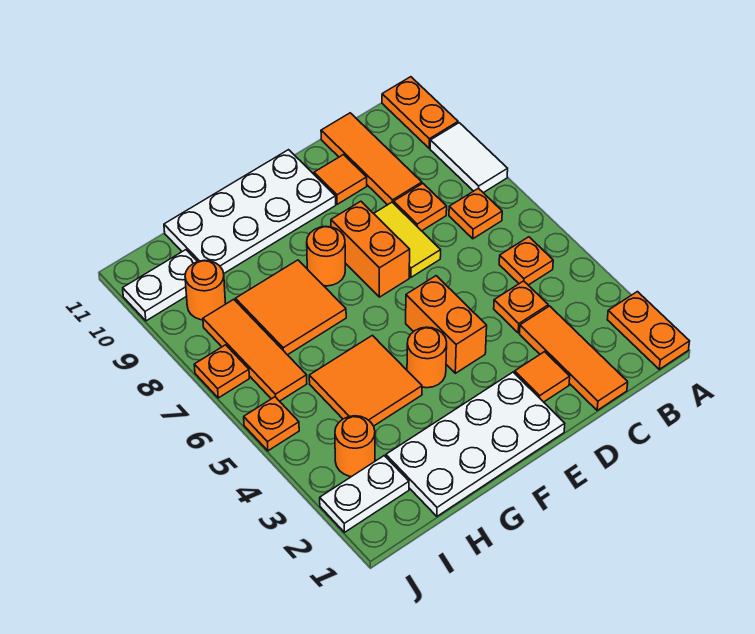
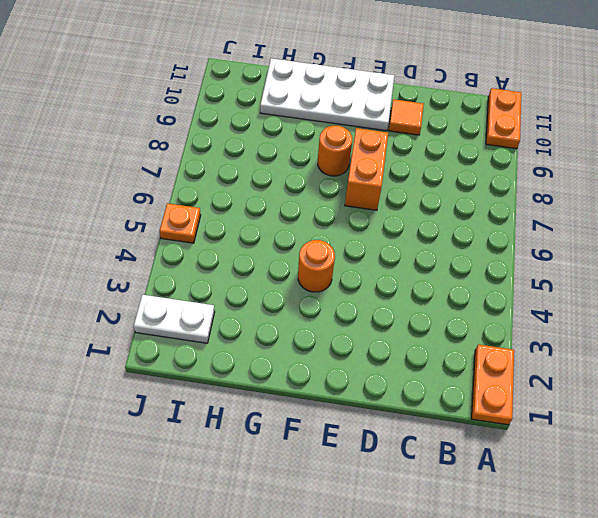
none -> white 1x2 tile [430,123,508,193]
none -> orange 1x1 plate [499,237,553,285]
none -> orange 1x1 plate [449,188,502,239]

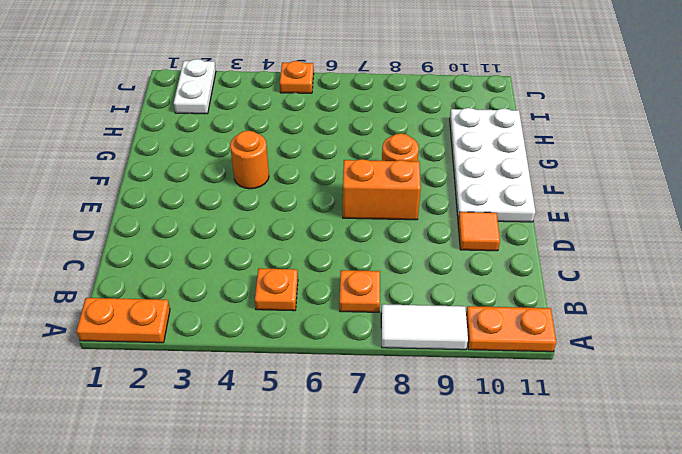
none -> orange 1x3 tile [520,306,628,410]
none -> orange 1x1 plate [494,281,548,333]
none -> orange 1x1 plate [394,184,447,231]

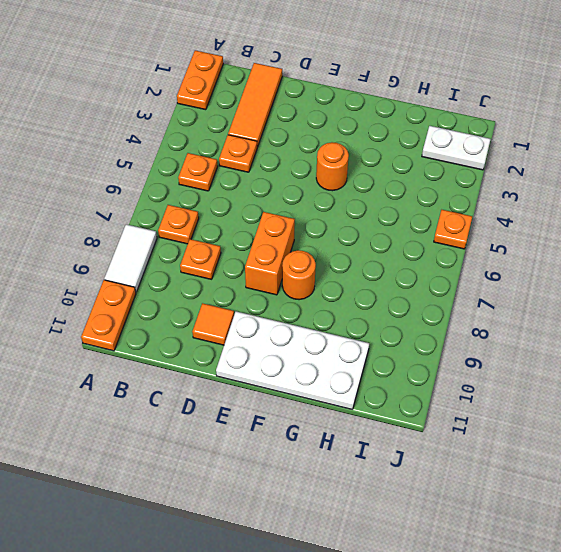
none -> orange 1x3 tile [321,113,422,205]
none -> orange 1x1 tile [515,352,570,402]
none -> yellow 1x2 tile [374,202,441,277]

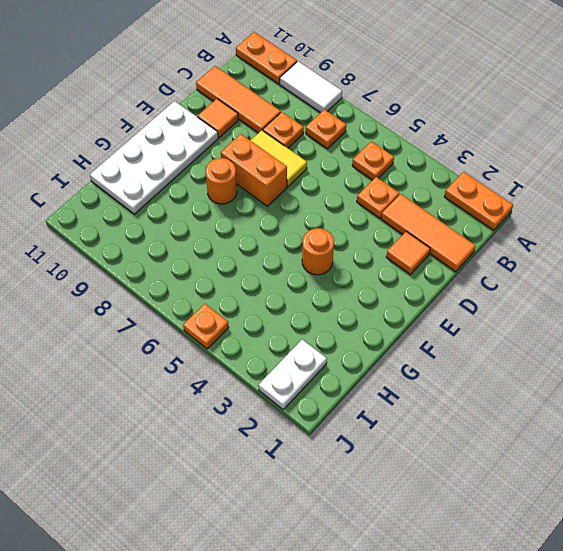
none -> white 2x4 plate [386,372,565,516]
none -> orange 1x2 brick [406,276,487,373]
none -> orange 2x2 tile [309,335,422,426]

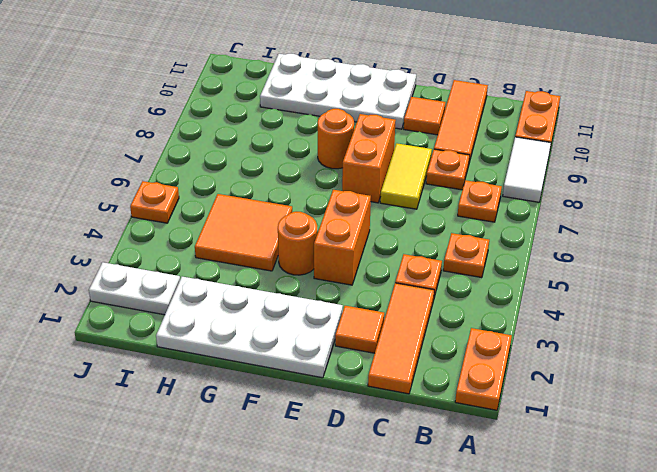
none -> orange 2x2 tile [235,260,346,355]
none -> orange 1x1 round brick [335,416,375,477]
none -> orange 1x3 tile [203,299,307,401]

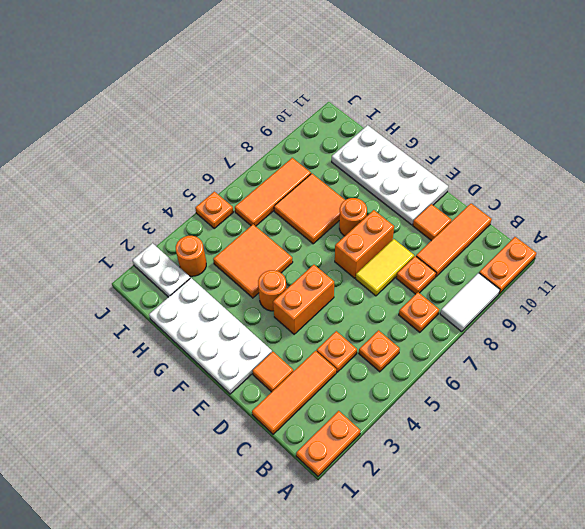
none -> orange 1x1 round brick [185,260,226,320]
none -> white 1x2 plate [123,250,198,321]
none -> orange 1x1 plate [194,345,249,398]

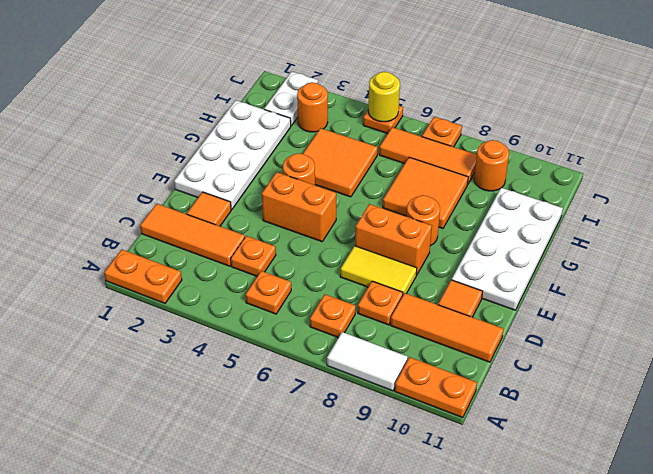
yellow 1x1 round brick [368,72,400,122] -> none
none -> white 1x2 plate [123,250,198,321]

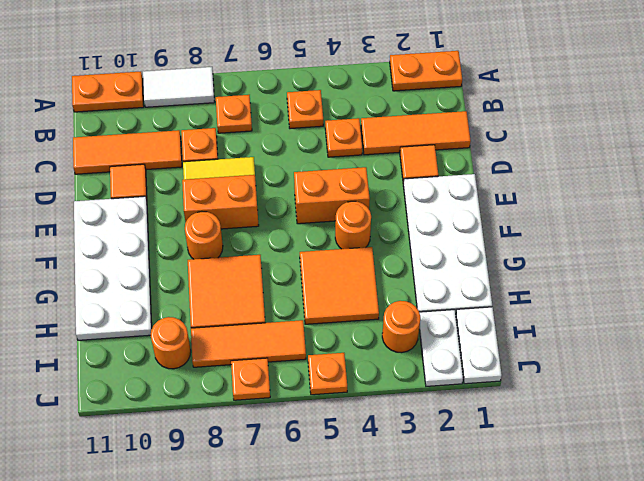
white 1x2 plate [456,307,502,384] -> white 1x2 plate moved to [123,250,198,321]

